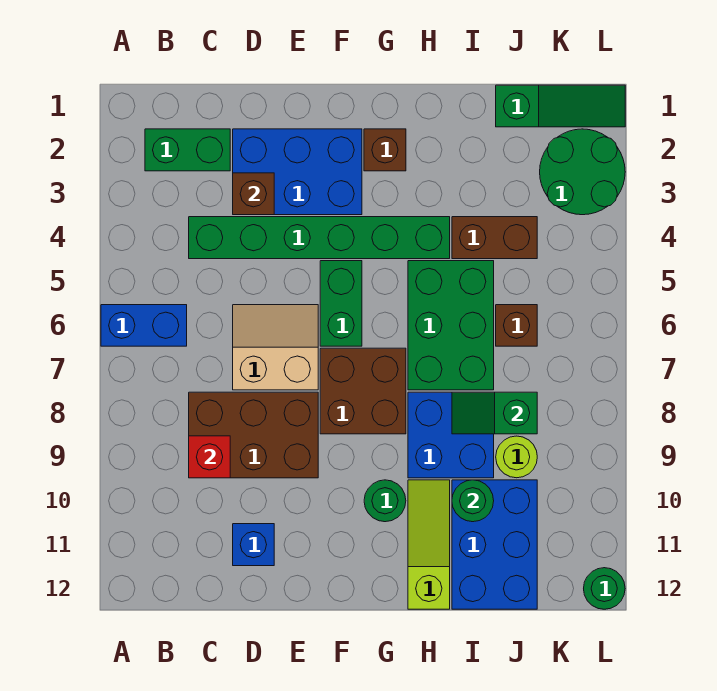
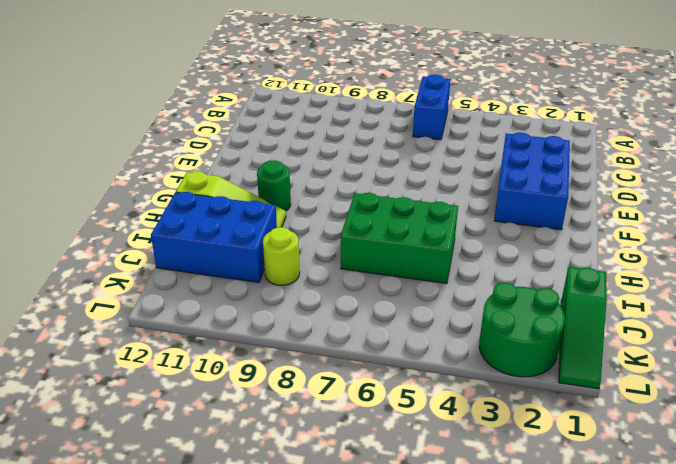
none -> green 1x2 brick [145,129,230,171]
none -> green 1x6 brick [189,217,450,259]
none -> brown 2x3 brick [189,392,318,478]

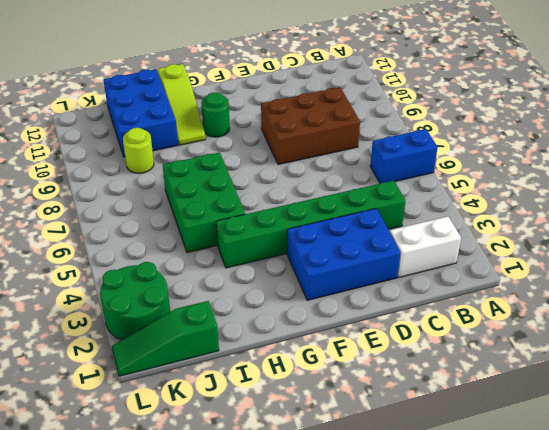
white 1x2 brick [390,216,461,277] -> green 1x2 brick [145,129,230,171]
none -> tan 2x2 slope [233,305,318,390]
none -> blue 1x1 brick [233,524,274,566]
none -> green 1x2 brick [320,261,362,346]

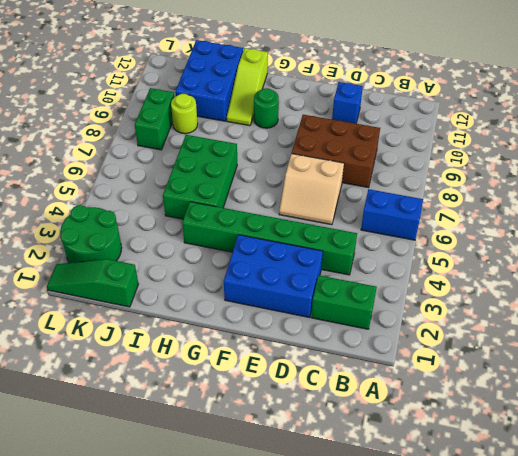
green 1x2 brick [135,88,174,150] -> green 1x2 brick moved to [320,261,362,346]
none -> brown 2x2 brick [320,348,406,434]
none -> brown 1x1 brick [364,129,406,171]
none -> blue 2x2 brick [408,392,494,478]

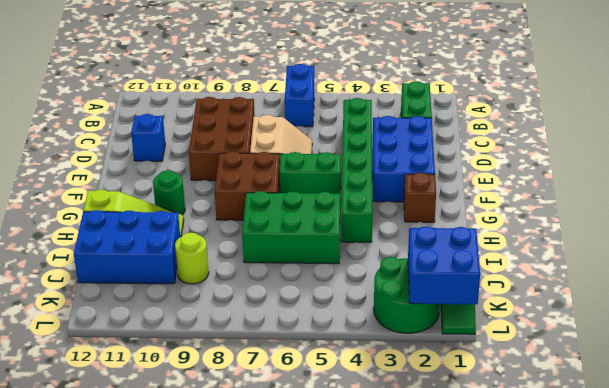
blue 2x2 brick [408,227,480,304] -> blue 2x2 brick moved to [408,392,494,478]
none -> brown 1x2 brick [452,217,537,259]
none -> brown 1x1 brick [496,305,537,346]
none -> green 1x1 round brick [584,568,625,609]

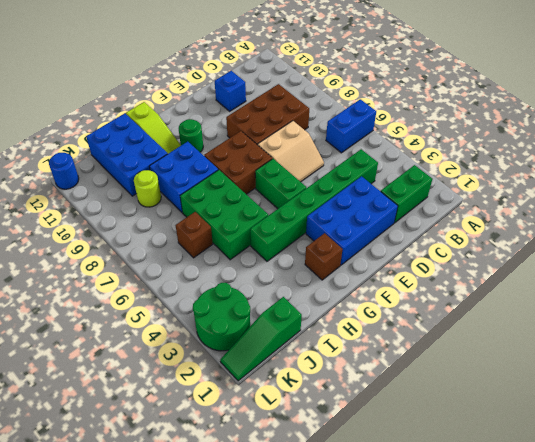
blue 1x1 round brick [49,153,79,189] -> green 1x1 round brick [584,568,625,609]
none -> brown 1x2 brick [452,217,537,259]
none -> red 1x1 brick [189,436,230,478]
none -> brown 1x1 brick [233,173,274,215]

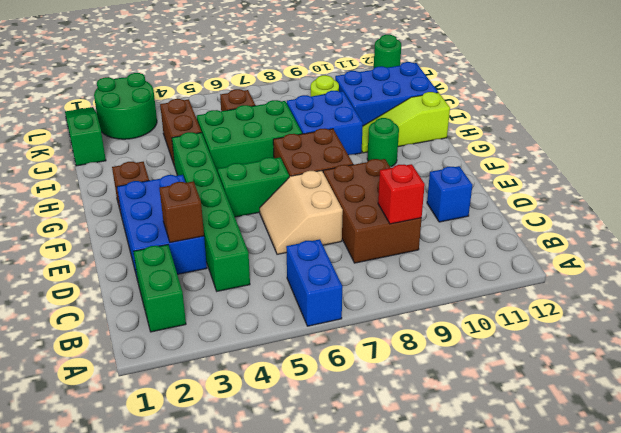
none -> green 1x2 slope [452,392,537,434]
none -> green 1x1 round brick [452,480,494,522]

